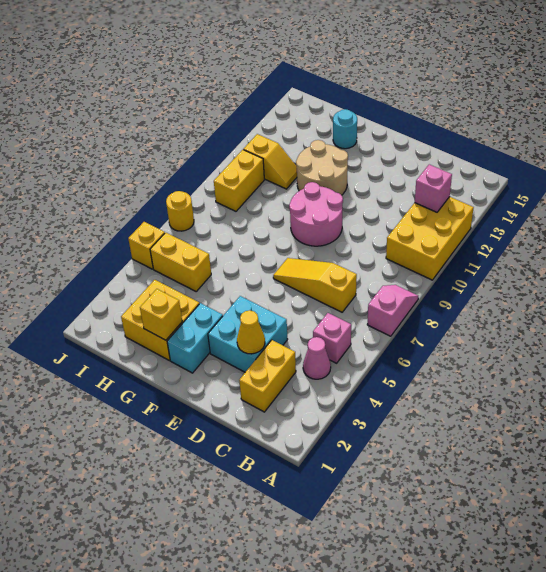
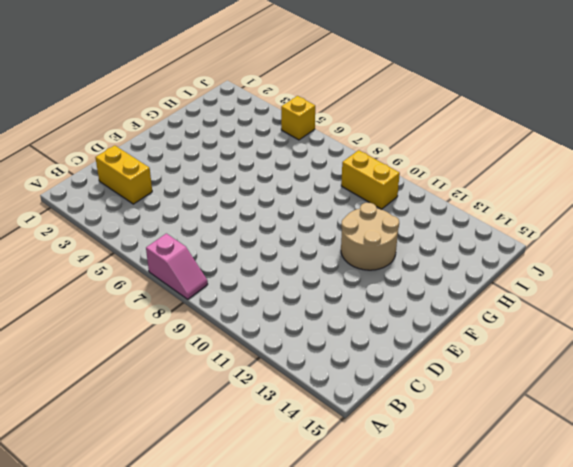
none -> yellow 2x3 brick [386,197,474,280]
none -> pink 1x1 cone [303,337,331,379]
none -> pink 1x1 brick [313,313,351,363]

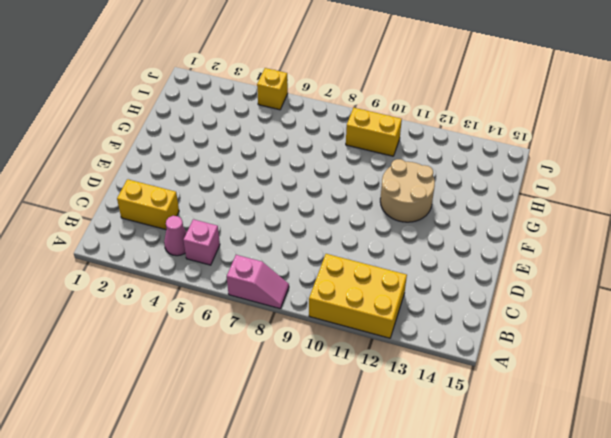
none -> yellow 1x3 slope [273,258,357,312]
none -> cyan 2x2 brick [208,296,288,372]
none -> pink 2x2 round brick [289,182,343,246]

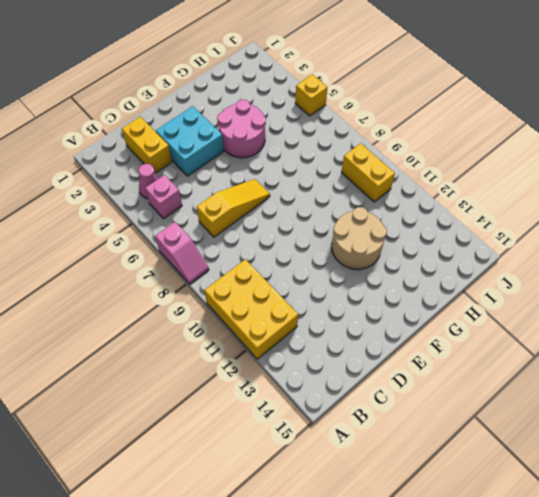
pink 2x2 round brick [217,100,266,158] -> pink 2x2 round brick moved to [289,182,343,246]
none -> cyan 1x2 brick [167,303,223,373]
none -> yellow 2x2 brick [121,280,199,360]
none -> cyan 1x1 round brick [333,109,357,149]

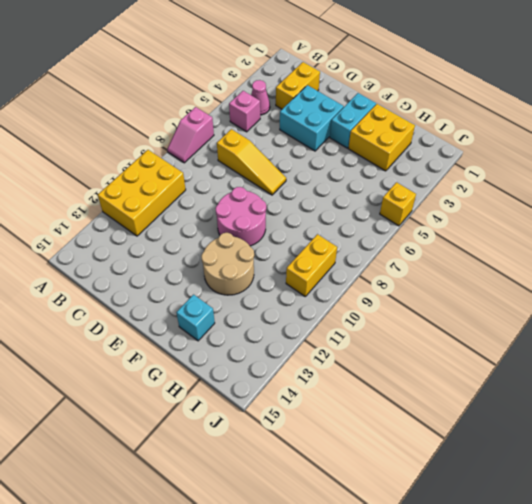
cyan 1x1 brick [176,295,215,341] -> cyan 1x1 round brick [333,109,357,149]
none -> yellow 1x2 brick [150,233,211,291]
none -> yellow 1x2 slope [243,134,297,189]
none -> yellow 1x1 round brick [166,191,194,231]

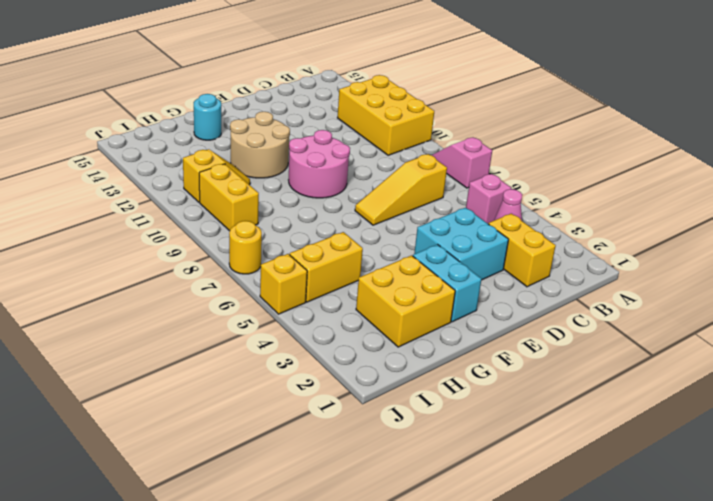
none -> pink 1x1 brick [415,164,452,212]
none -> yellow 1x1 cone [237,310,265,354]
none -> yellow 1x1 brick [140,289,182,340]

